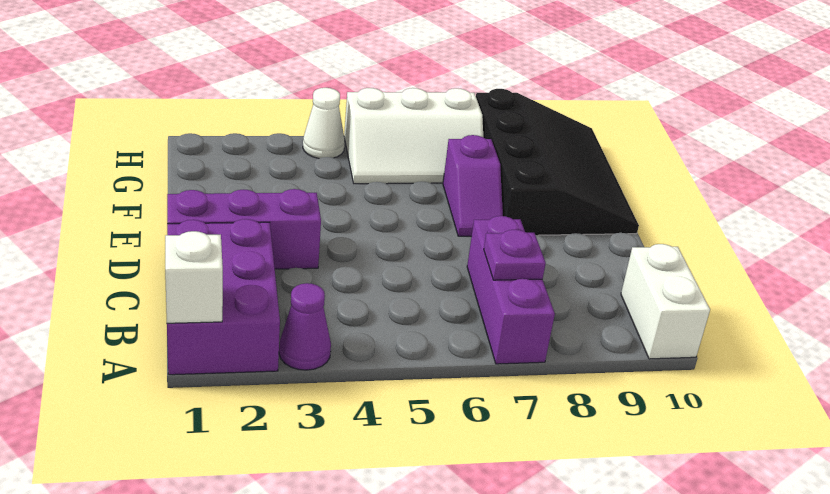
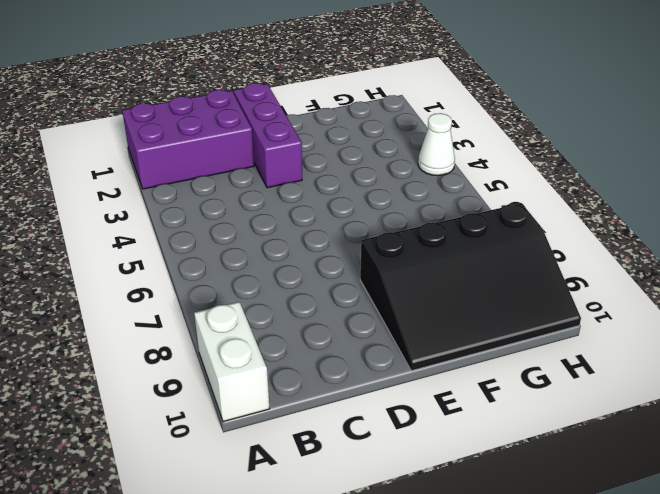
white 1x2 brick [194,302,269,422] -> white 1x2 brick turned to [621,244,710,359]
none -> purple 1x1 cone [279,283,331,370]
none -> purple 1x3 brick [467,216,555,364]

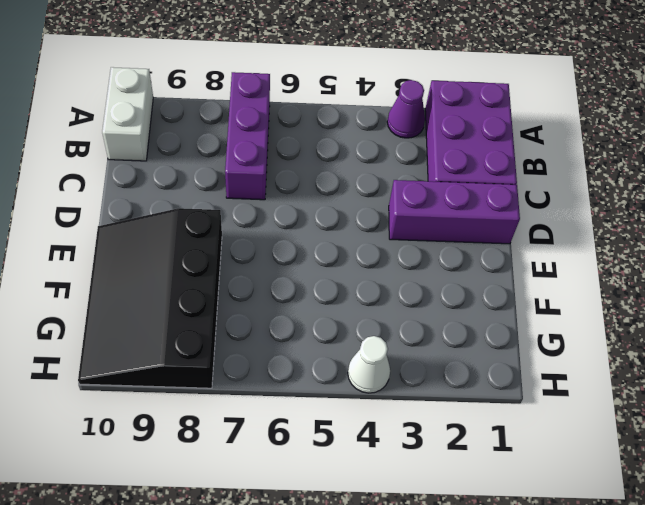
none -> purple 1x2 slope [443,135,503,236]
none -> white 2x3 slope [344,88,483,184]

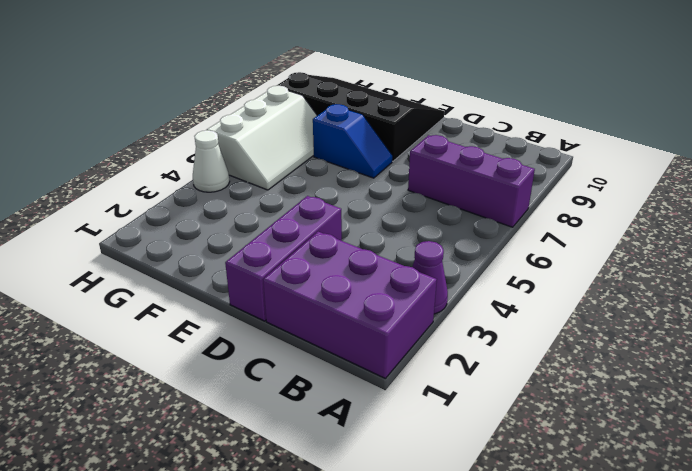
blue 1x2 slope [313,104,392,178] -> purple 1x2 slope [443,135,503,236]
none -> white 1x2 brick [621,244,710,359]
none -> white 1x1 brick [165,231,223,323]

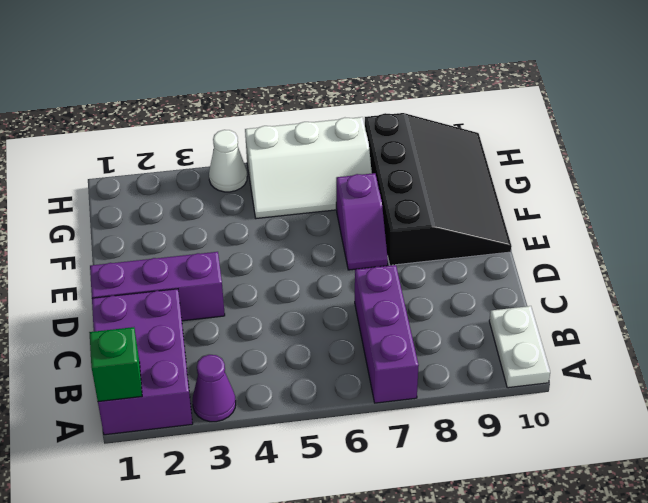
green 1x1 brick [89,327,142,402] -> white 1x1 brick [165,231,223,323]
white 1x2 plate [489,306,550,388] -> white 1x2 brick [621,244,710,359]
none -> purple 1x1 plate [484,230,546,280]

